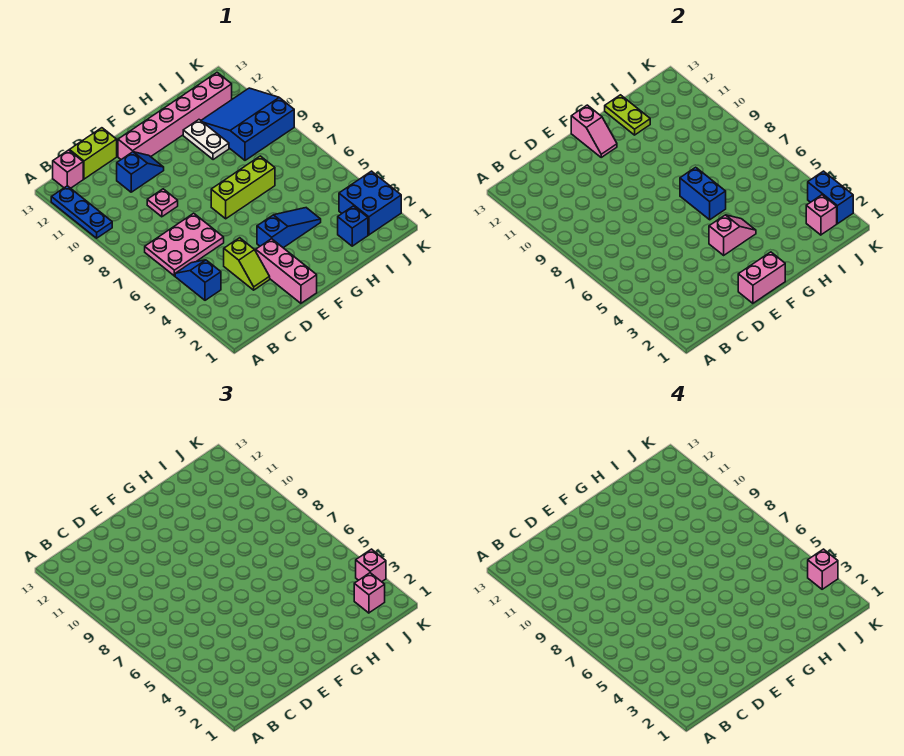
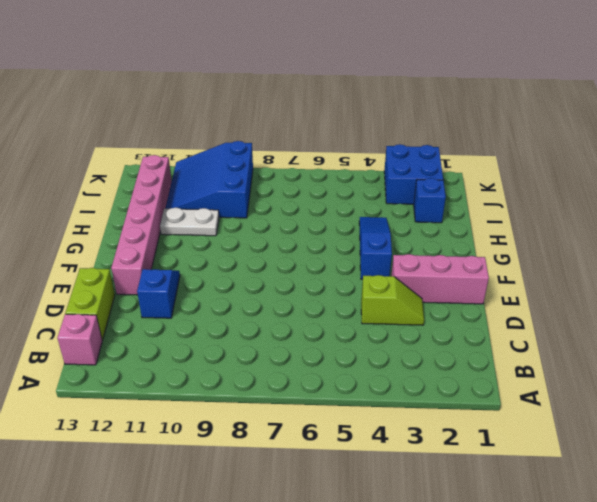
none -> blue 1x3 plate [51,186,112,238]
none -> blue 1x2 slope [175,260,221,300]
none -> pink 2x3 plate [145,213,224,276]

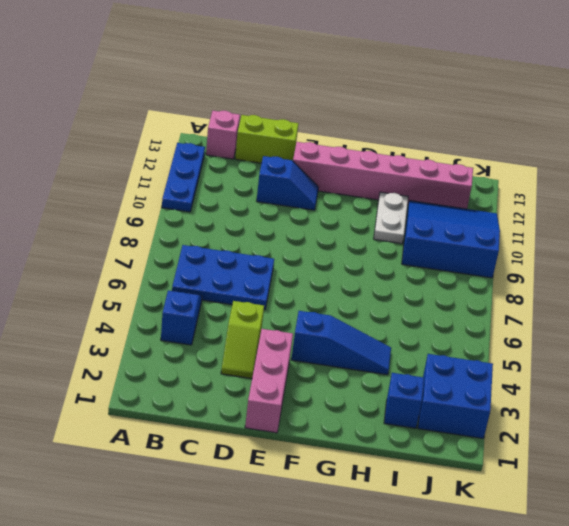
blue 2x3 plate [172,245,274,310] -> pink 2x3 plate [145,213,224,276]
none -> pink 1x1 plate [147,189,178,217]
none -> lime 1x3 brick [211,156,275,219]
none -> pink 1x2 brick [738,252,785,303]

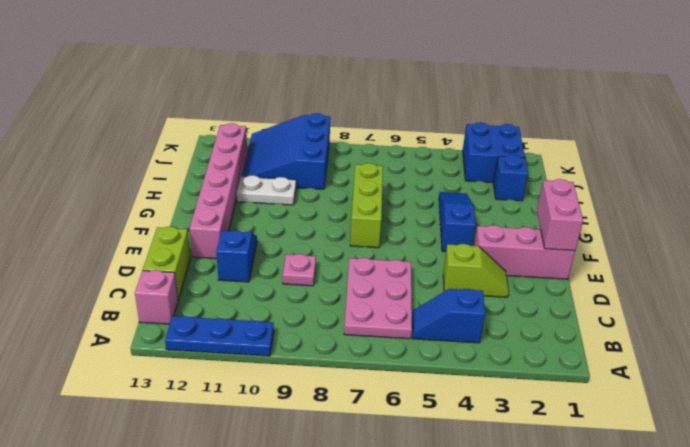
none -> pink 1x2 slope [709,215,756,255]
none -> pink 1x2 slope [571,105,617,157]
none -> blue 1x2 brick [680,167,726,220]

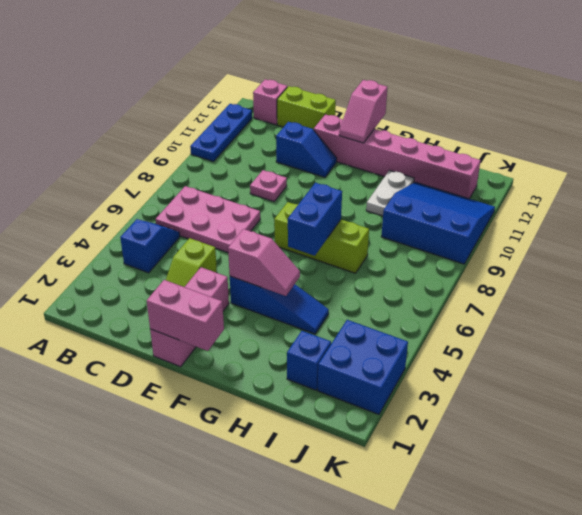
none -> lime 1x2 plate [605,95,650,135]
none -> pink 1x1 brick [806,195,837,235]
none -> blue 1x2 brick [808,171,853,224]

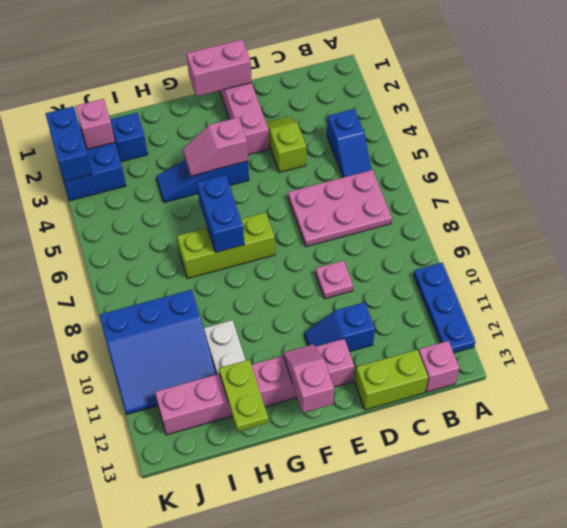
none -> pink 1x1 brick [354,573,385,613]
none -> pink 1x1 brick [356,549,386,582]
none -> pink 1x1 brick [808,549,838,589]

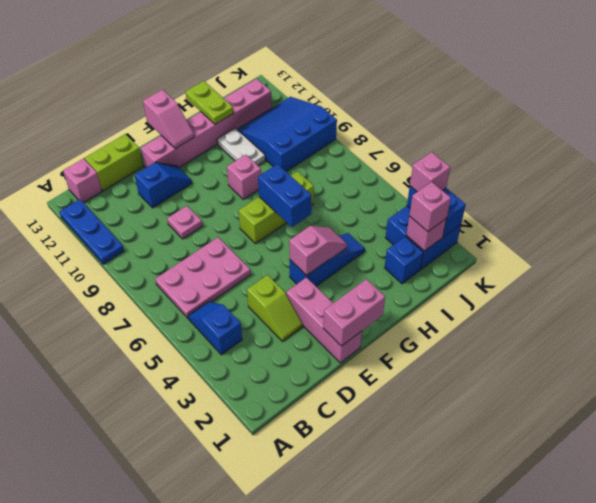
pink 1x1 brick [227,155,261,199] -> pink 1x1 brick moved to [808,549,838,589]

